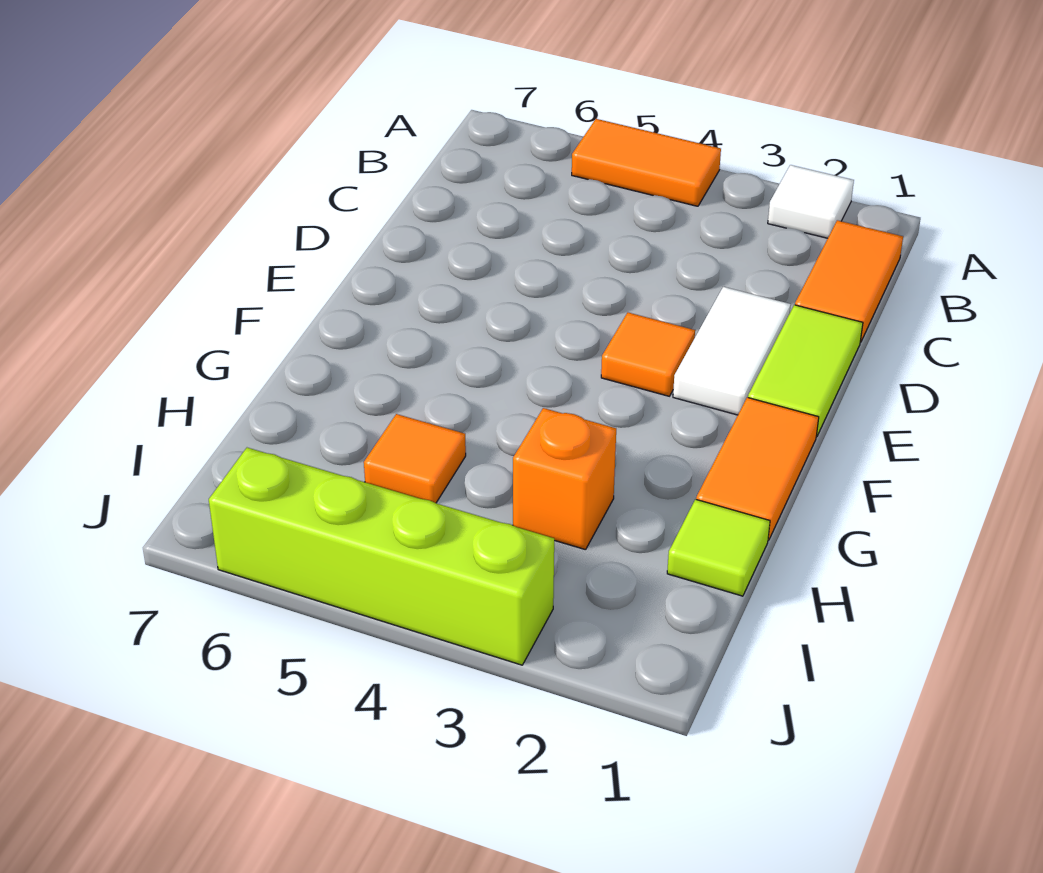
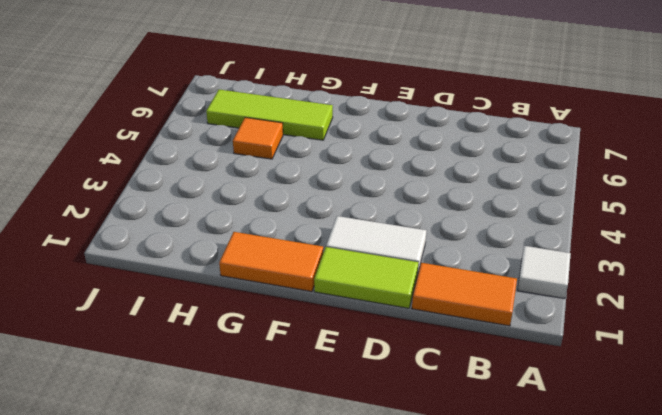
lime 1x3 tile [206,90,333,140] -> none
none -> orange 1x2 tile [572,119,721,206]
none -> orange 1x1 tile [601,313,695,396]

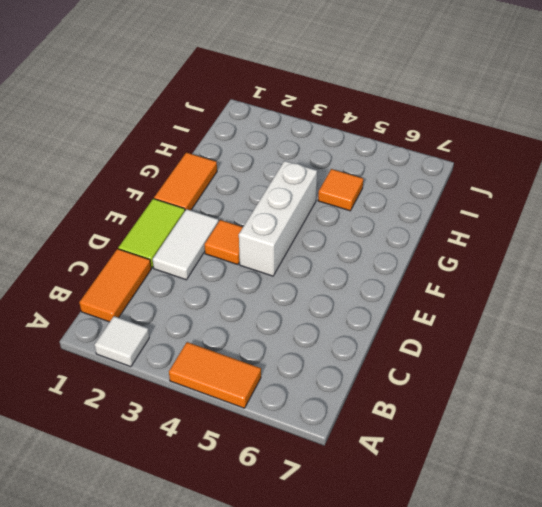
white 1x3 brick [239,161,317,276] -> none
none -> lime 1x1 tile [667,499,770,596]
none -> orange 1x1 brick [513,408,616,550]

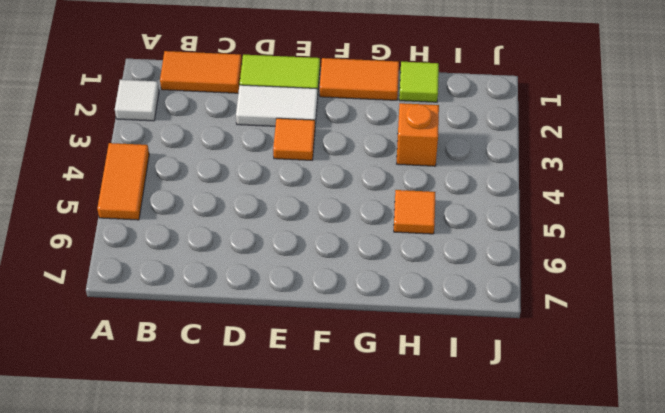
none -> lime 1x4 brick [209,448,554,665]

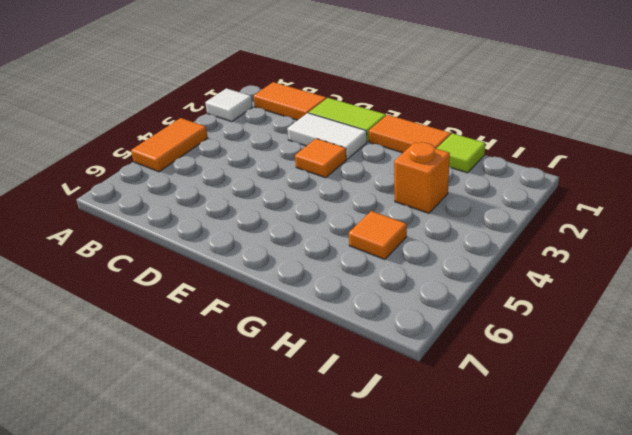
none -> lime 1x4 brick [209,448,554,665]

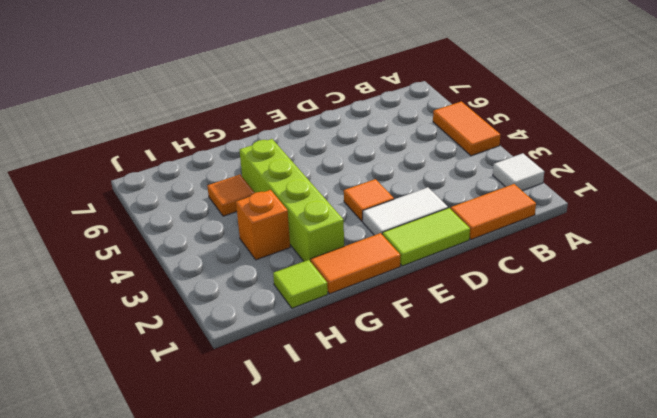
lime 1x4 brick [240,139,344,262] -> lime 1x4 brick moved to [209,448,554,665]

